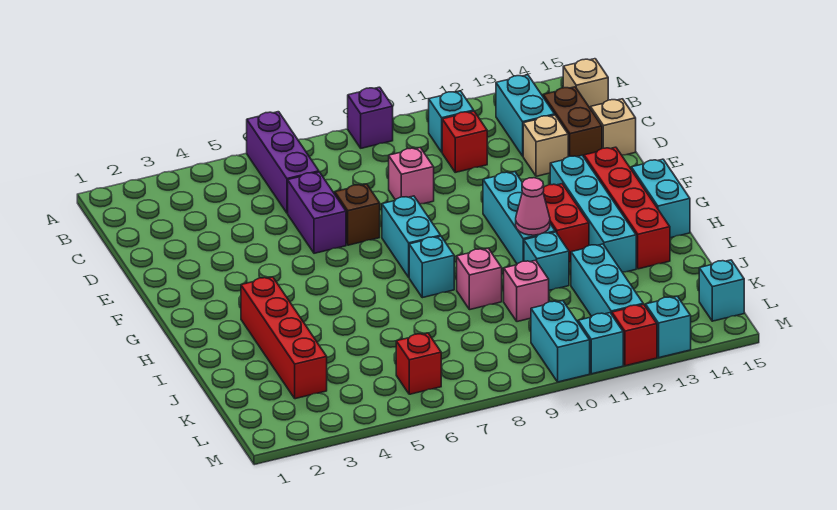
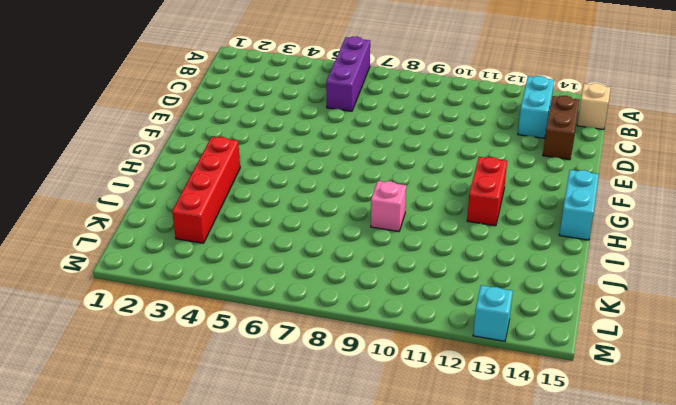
none -> purple 1x1 brick [348,87,393,148]
none -> cyan 1x1 brick [429,91,474,152]
none -> red 1x1 brick [442,111,487,172]
none -> purple 1x2 brick [288,172,346,253]

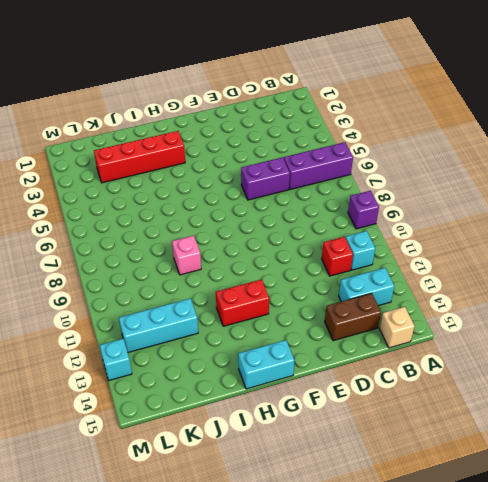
none -> pink 1x1 brick [389,148,434,204]
none -> tan 1x1 brick [523,115,568,176]
none -> tan 1x1 brick [591,99,636,155]
none -> brown 1x1 brick [335,184,380,245]

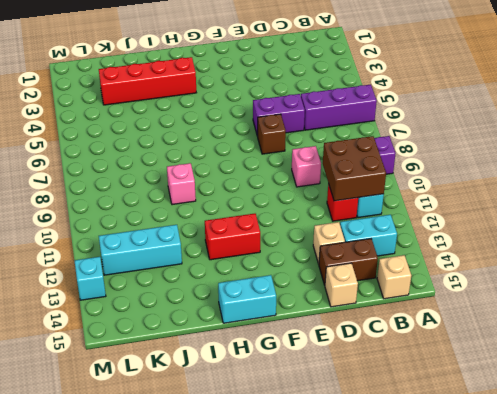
brown 2x2 brick [323,136,386,201] -> none
none -> cyan 1x2 brick [382,196,441,277]
none -> cyan 1x3 brick [483,172,555,264]
none -> cyan 1x4 brick [550,156,636,272]
none -> red 1x4 brick [584,147,670,269]

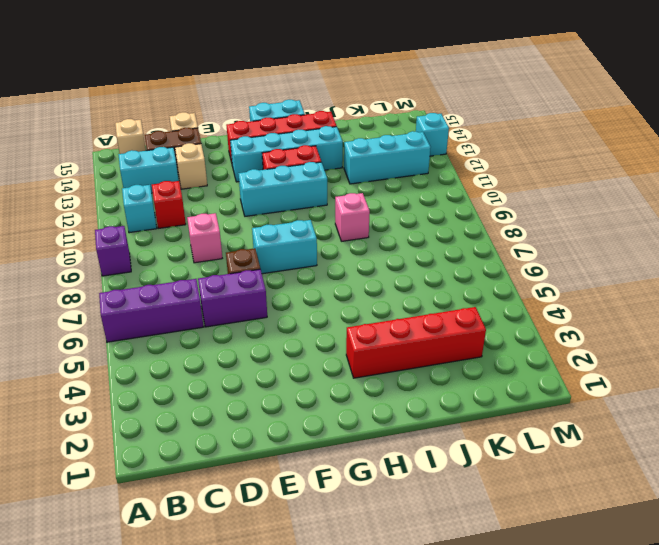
none -> cyan 1x1 brick [409,236,454,298]
none -> cyan 1x1 brick [524,232,569,290]
none -> pink 1x1 brick [504,260,549,322]
none -> red 1x1 brick [396,333,441,394]

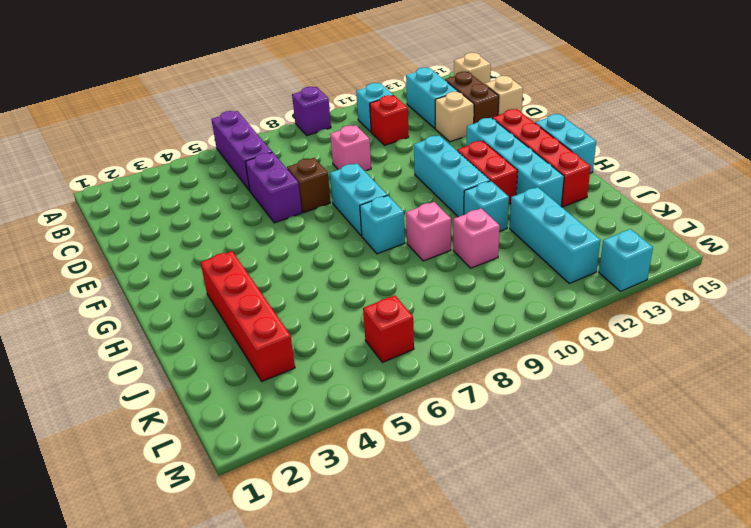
none -> cyan 1x2 brick [531,301,590,382]
none -> cyan 1x1 brick [699,260,744,321]
none -> cyan 1x1 brick [578,313,623,374]
none -> red 1x1 brick [612,304,657,366]

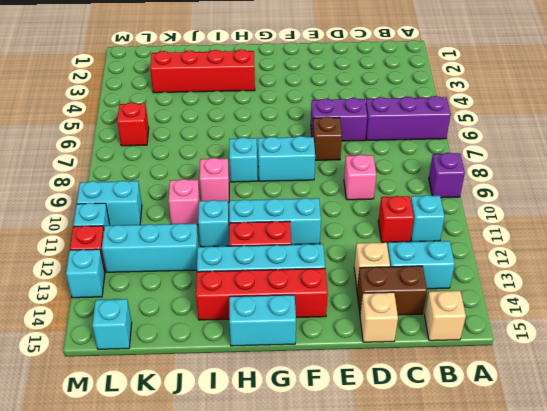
none -> pink 1x1 cone [516,178,550,235]

